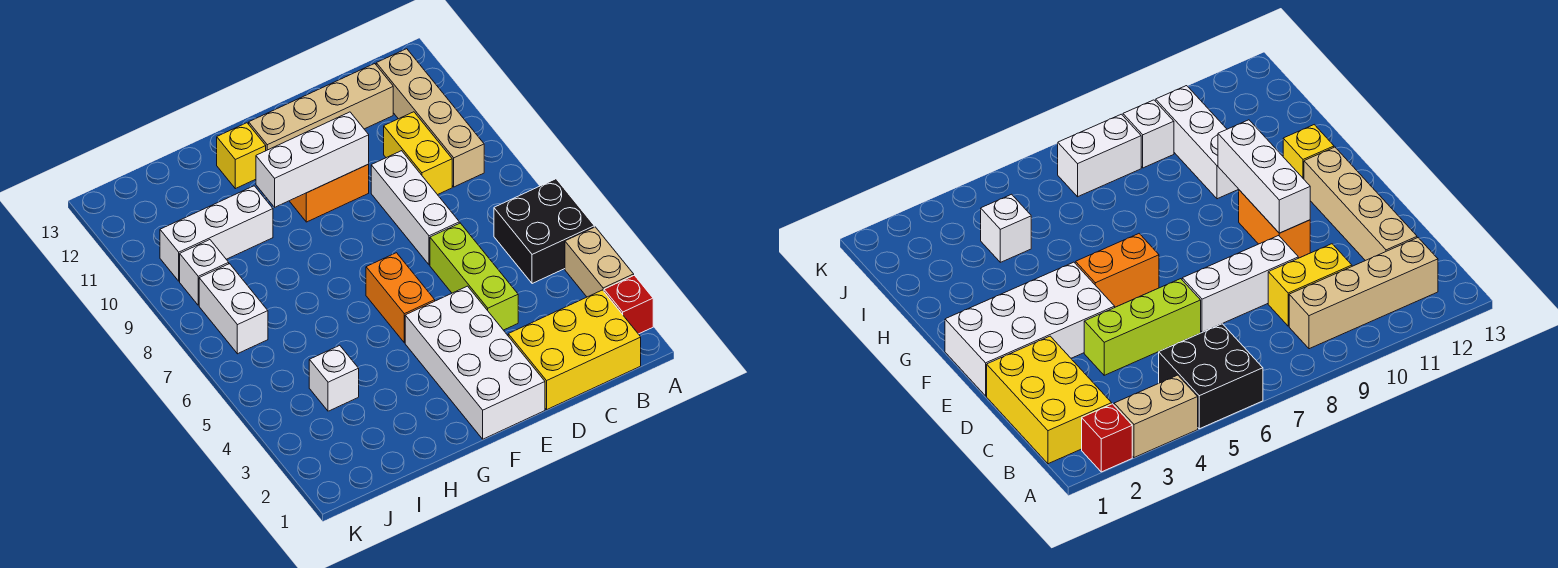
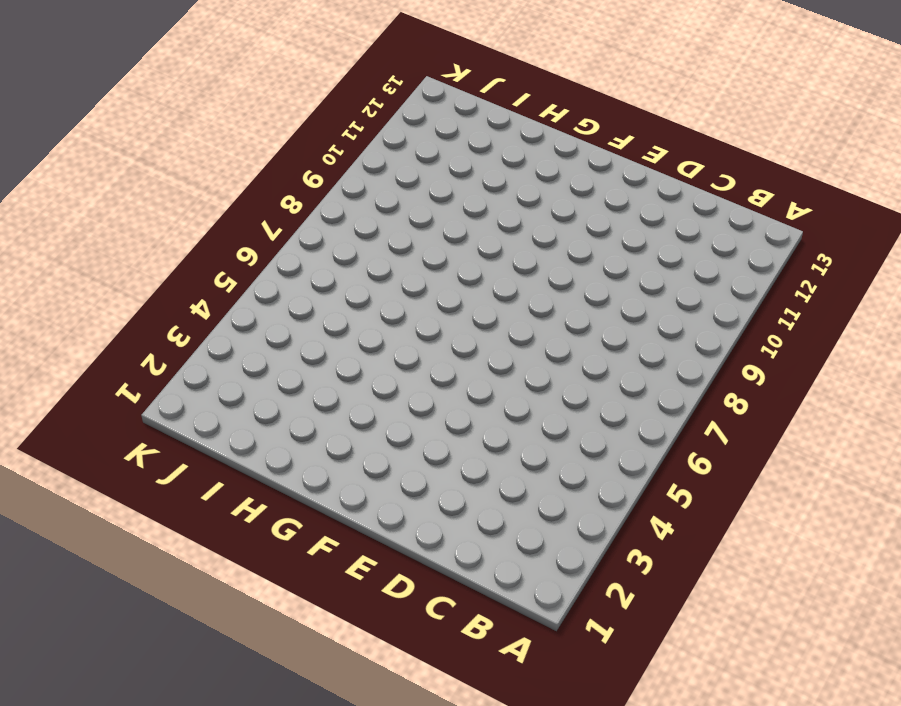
none -> red 1x1 brick [604,275,653,334]
none -> tan 1x2 brick [565,227,634,297]
none -> black 2x2 brick [494,179,594,284]

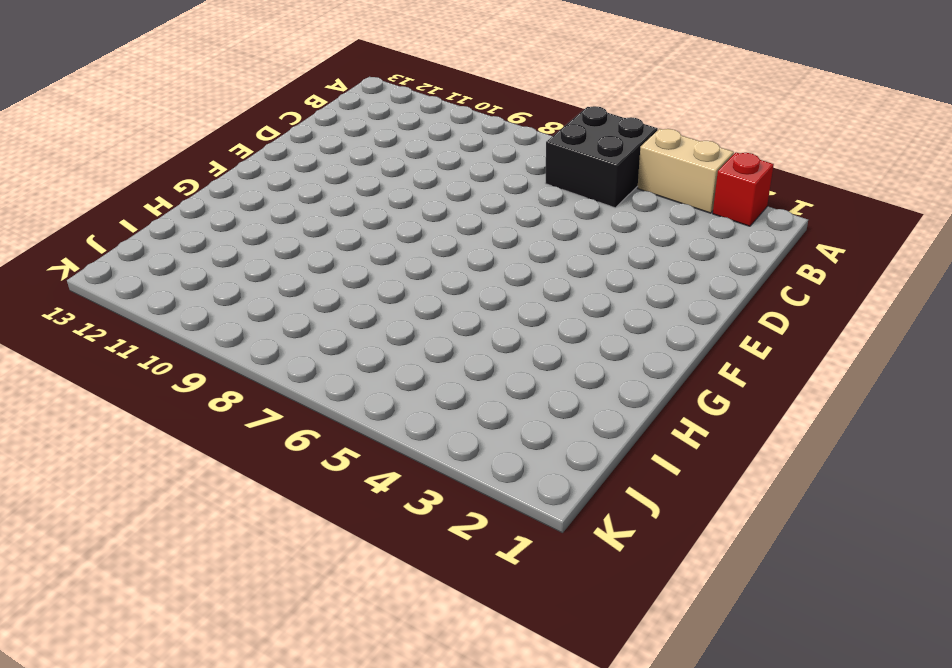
none -> yellow 2x3 brick [508,290,641,410]
none -> tan 1x4 brick [376,49,484,187]
none -> yellow 1x2 brick [384,112,452,195]

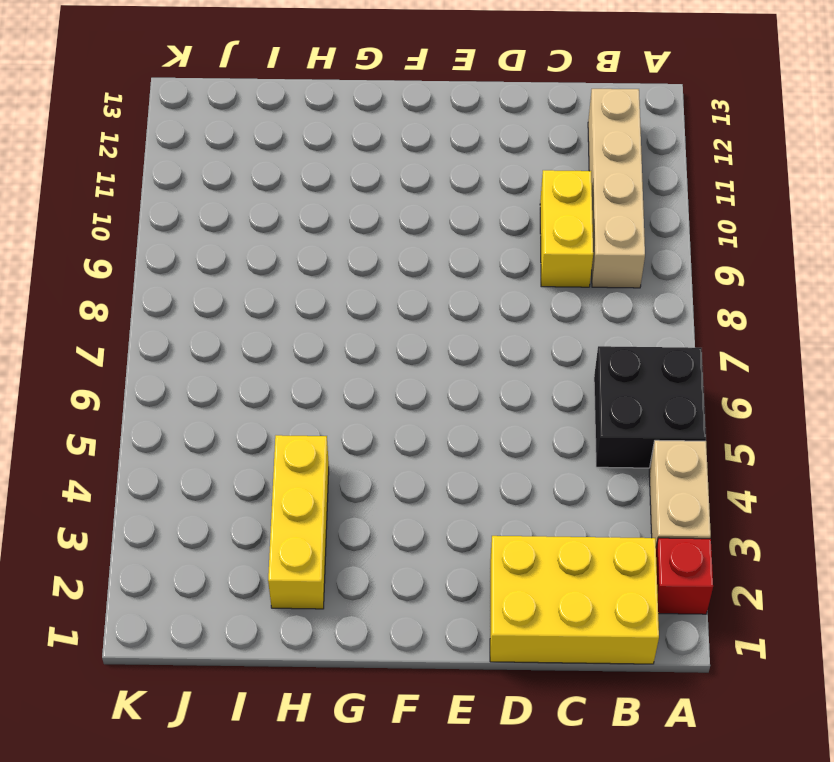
yellow 1x3 brick [268,435,329,609] -> none
none -> tan 1x4 brick [249,64,393,151]
none -> lime 1x3 brick [430,223,518,330]
none -> white 1x3 brick [371,151,459,265]

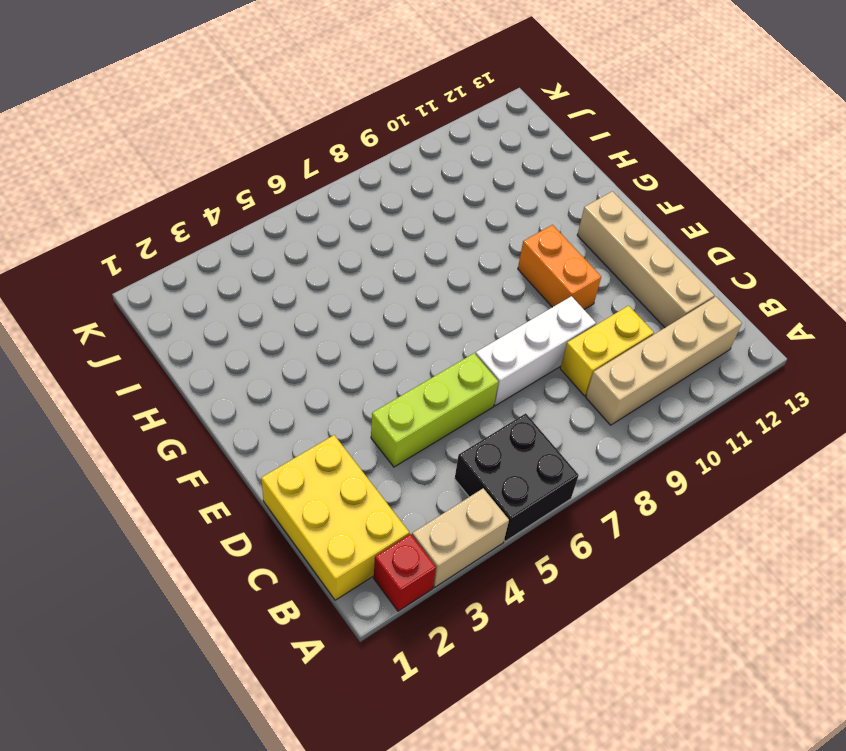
none -> white 2x4 brick [405,286,545,439]
none -> orange 1x2 brick [366,253,435,343]
none -> yellow 1x1 brick [217,123,266,189]

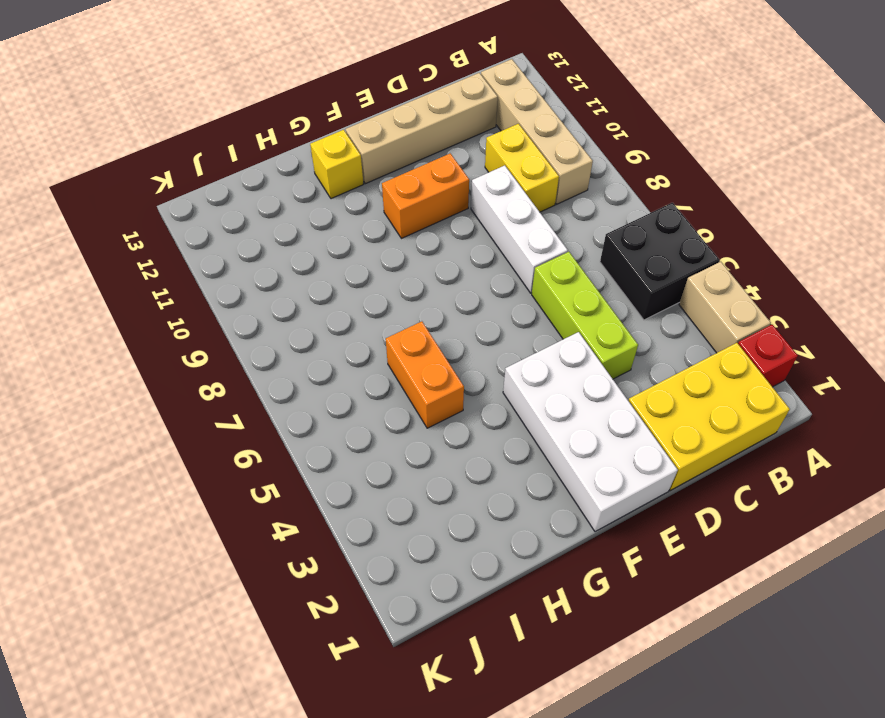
orange 1x2 brick [386,321,464,428] -> orange 1x2 brick moved to [366,253,435,343]
none -> white 1x3 brick [160,186,273,281]
none -> white 1x1 brick [309,345,359,411]
none -> white 1x2 brick [199,264,268,354]

